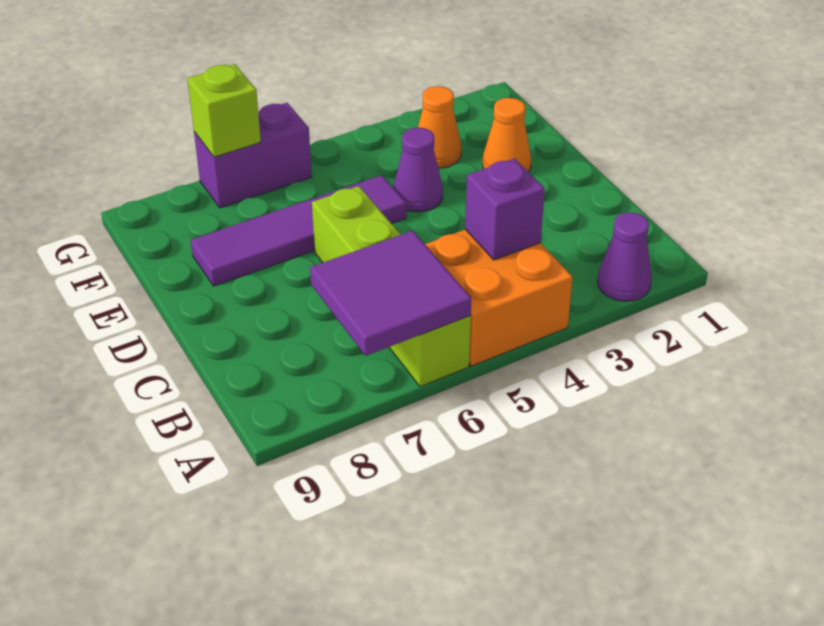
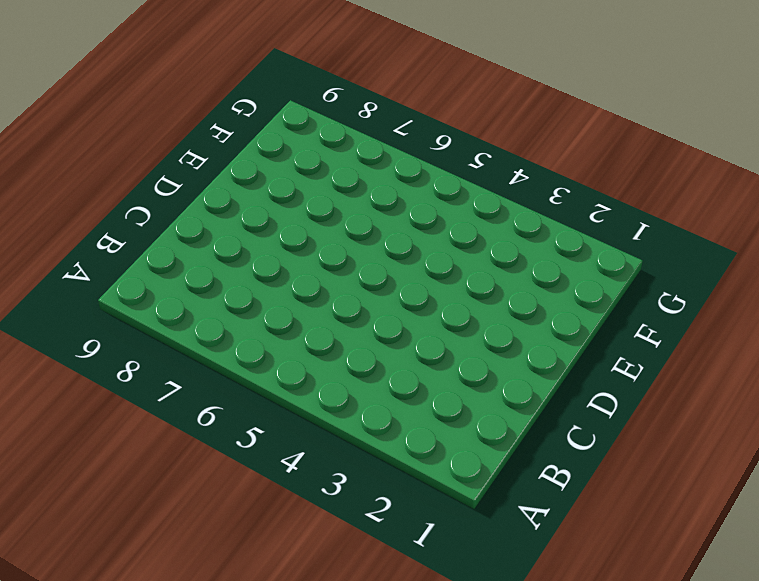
none -> purple 1x1 cone [597,213,652,301]
none -> orange 2x2 brick [425,229,573,366]

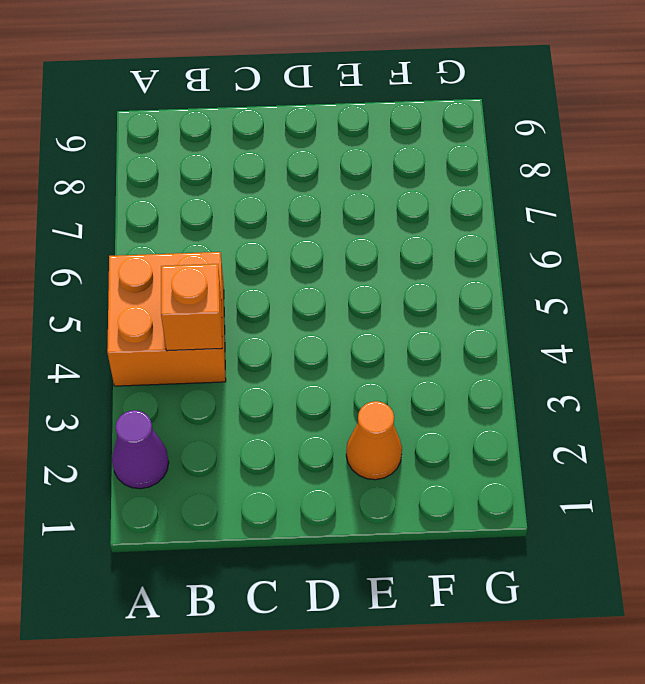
orange 1x1 brick [161,264,222,351] -> purple 1x1 brick [465,159,545,260]
none -> lime 1x4 brick [312,186,471,387]
none -> purple 1x1 cone [393,128,443,212]

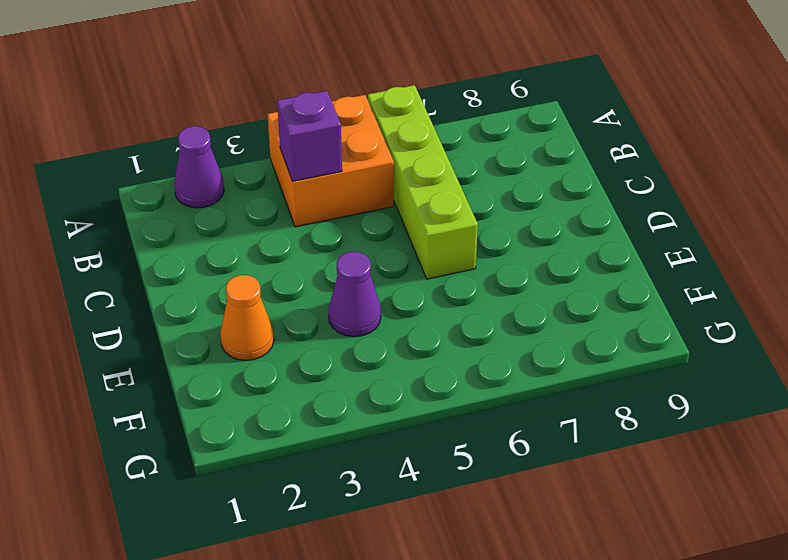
none -> purple 1x4 tile [191,175,406,286]
none -> orange 1x1 cone [418,86,461,168]

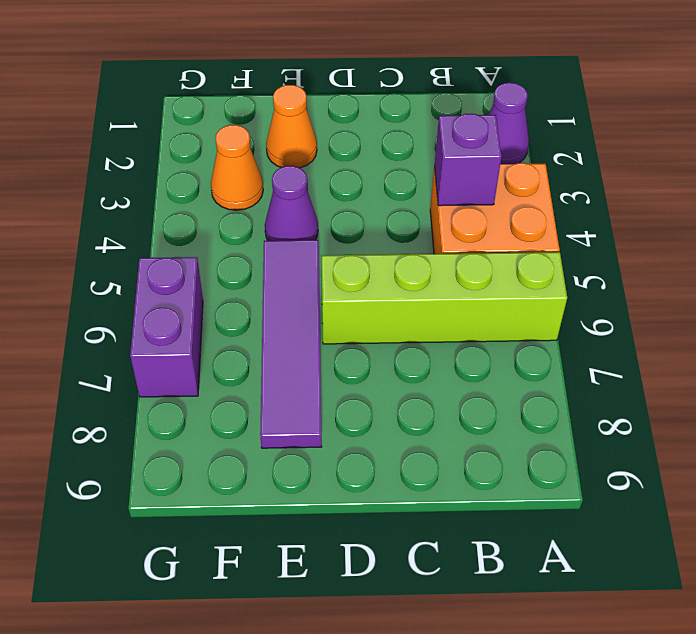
none -> purple 2x2 tile [310,231,471,356]
none -> lime 1x1 brick [187,64,261,157]

